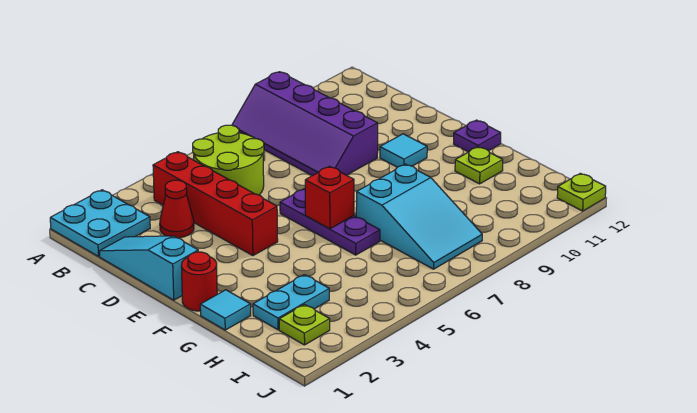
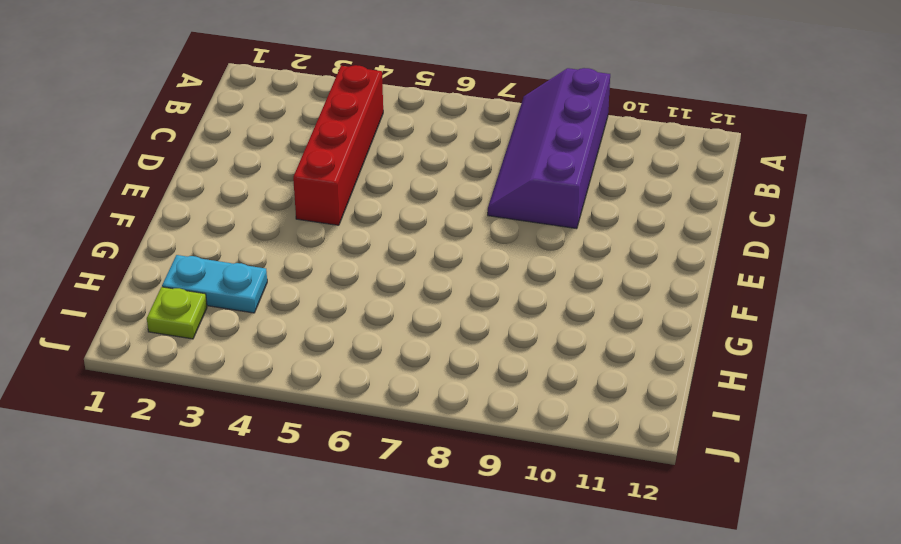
none -> cyan 2x2 plate [50,190,150,256]
none -> lime 2x2 round brick [193,125,264,195]
none -> cyan 1x3 slope [99,236,198,300]

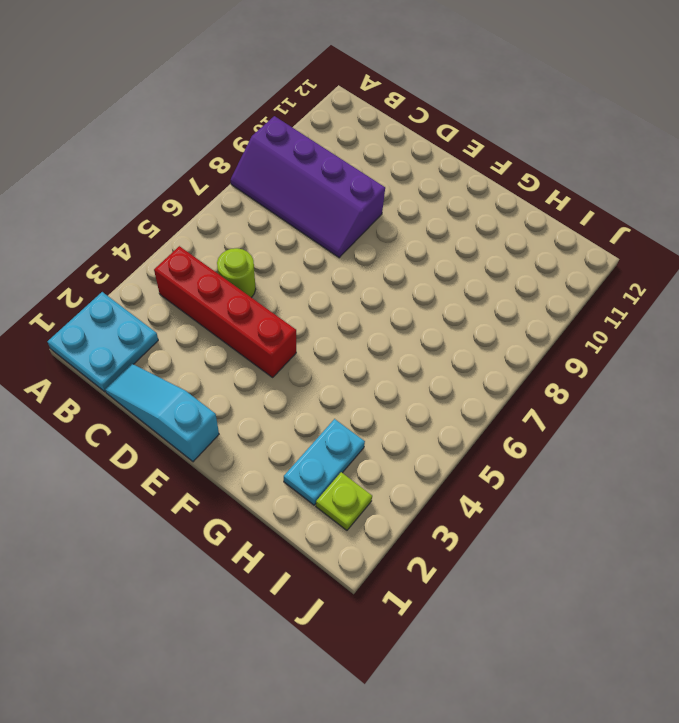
lime 1x1 round brick [217,248,256,298] -> lime 2x2 round brick [193,125,264,195]
none -> red 1x1 cone [160,180,194,238]
none -> purple 1x3 plate [280,189,380,255]
none -> cyan 1x1 tile [380,134,427,167]

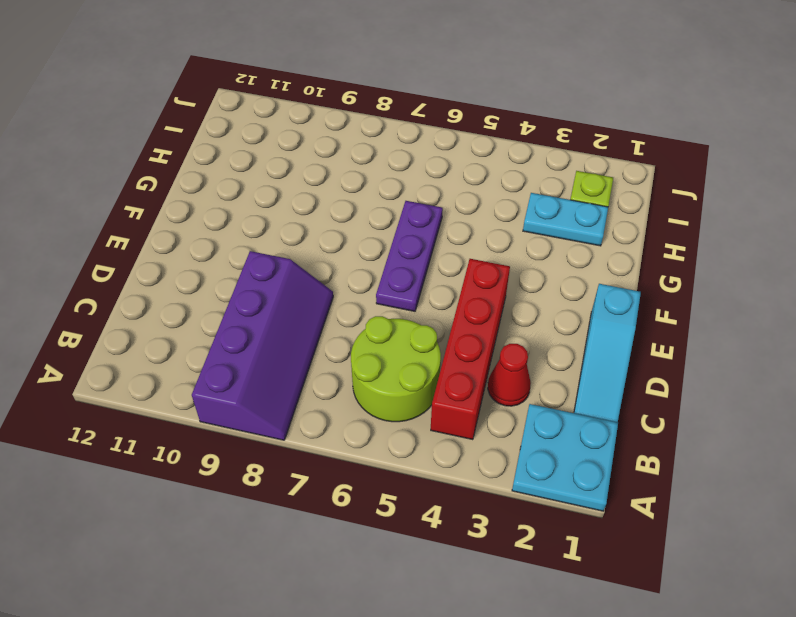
none -> cyan 1x1 tile [380,134,427,167]
none -> red 1x1 round brick [181,252,217,311]
none -> purple 1x1 plate [454,120,501,152]

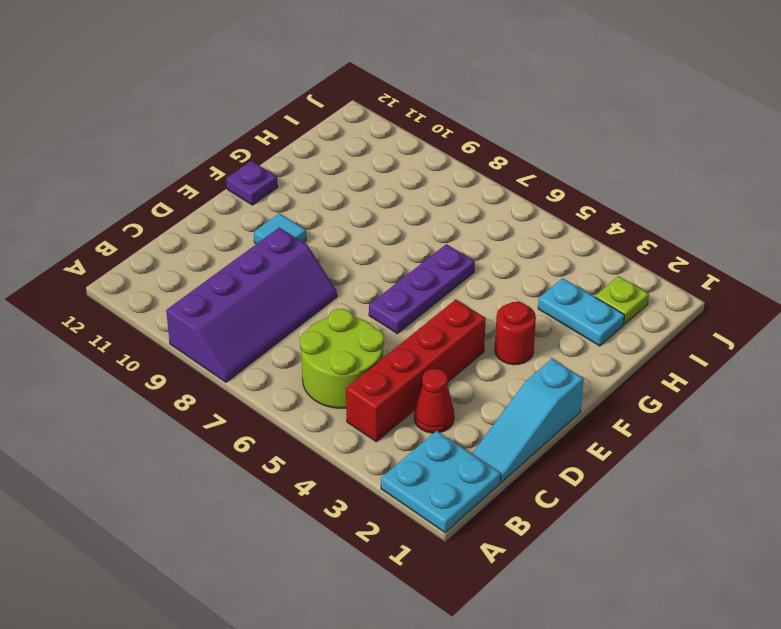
red 1x1 round brick [495,302,536,365] -> red 1x1 round brick moved to [181,252,217,311]
none -> cyan 1x1 tile [200,290,251,330]
none -> cyan 2x3 slope [356,164,482,269]
none -> lime 1x1 plate [455,147,503,184]

